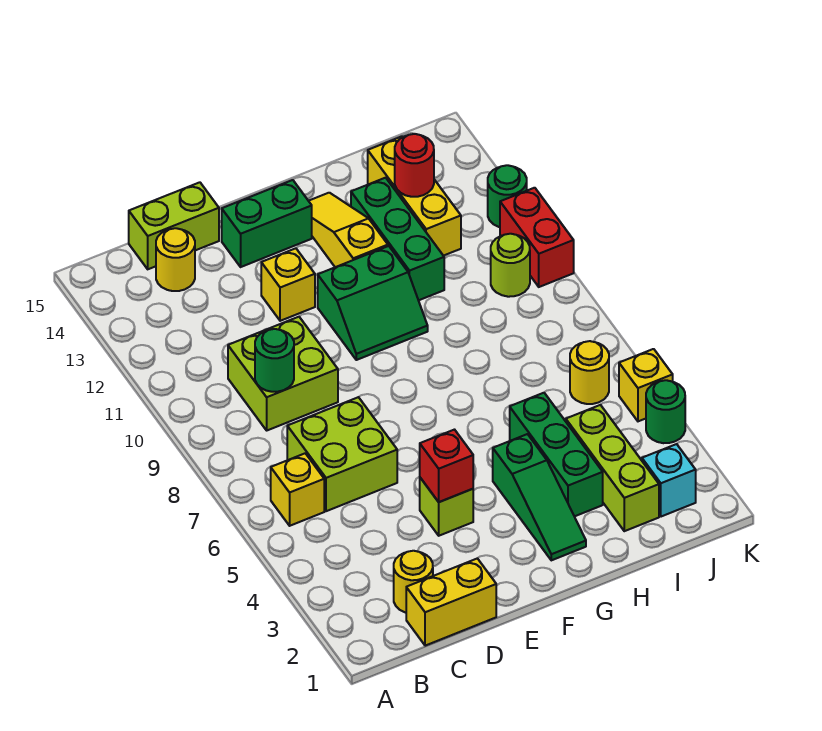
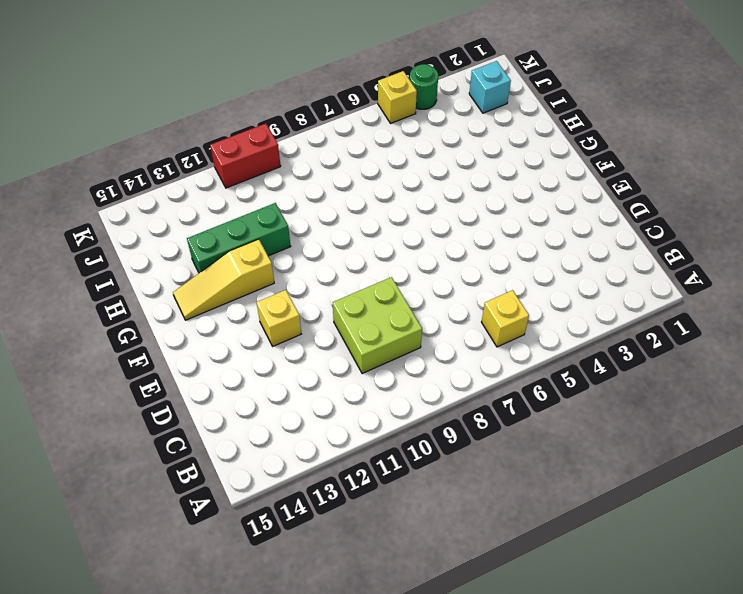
none -> yellow 1x2 brick [406,558,496,646]
none -> yellow 1x1 round brick [394,551,433,613]
none -> lime 2x2 brick [287,397,397,511]

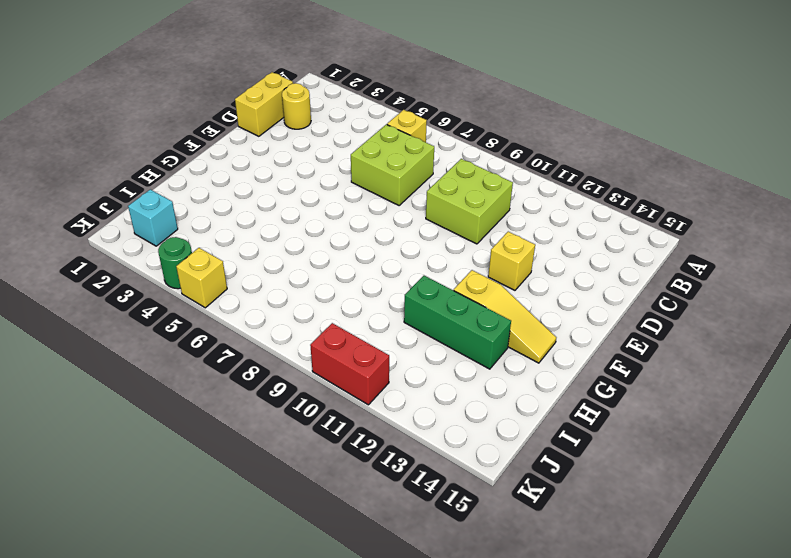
none -> yellow 1x1 round brick [156,228,195,291]
none -> lime 1x2 brick [129,182,219,269]
none -> lime 1x1 brick [420,478,473,536]

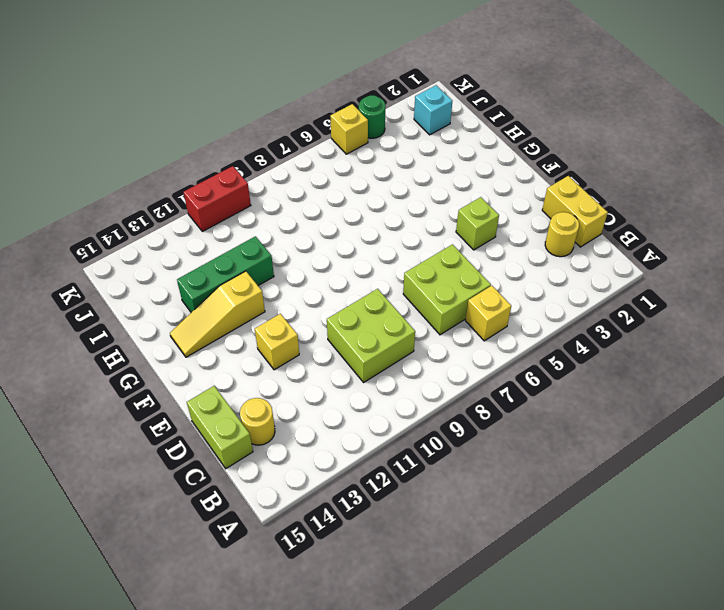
none -> green 1x2 brick [222,180,312,267]
none -> green 2x2 slope [318,246,428,360]
none -> green 1x3 slope [493,434,586,560]

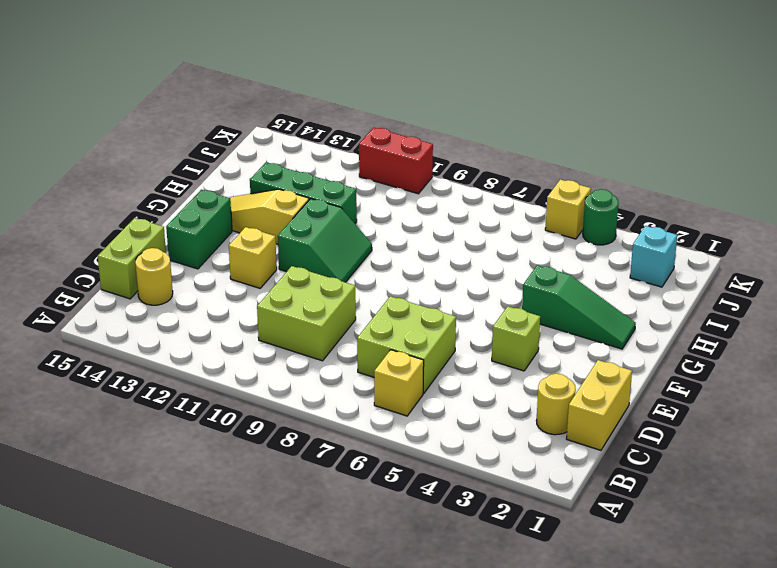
none -> green 1x3 brick [510,393,603,516]
none -> lime 1x3 brick [566,405,659,531]
none -> yellow 1x3 brick [368,136,461,256]

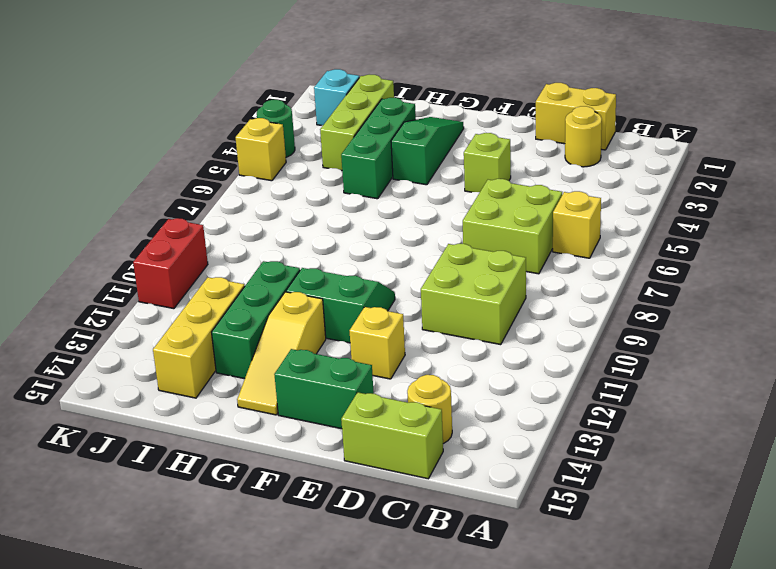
none -> yellow 1x1 round brick [570,341,609,404]
none -> lime 1x1 round brick [491,234,530,297]
none -> green 1x1 round brick [488,165,527,227]

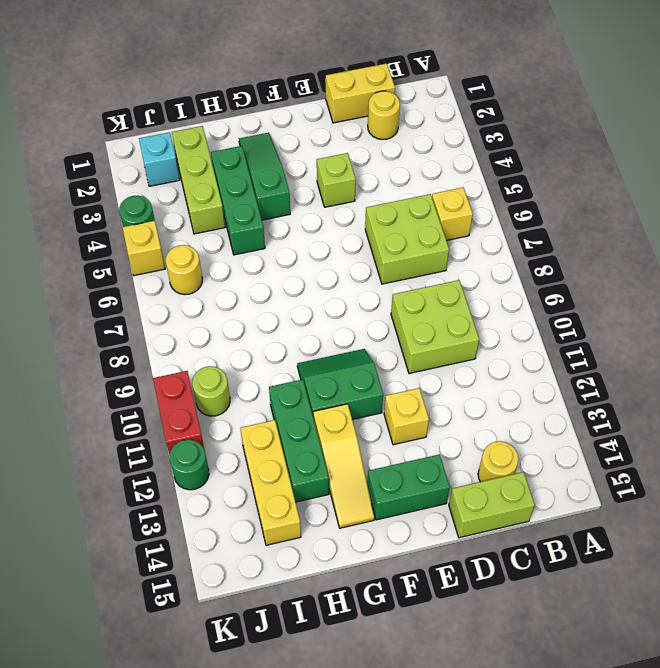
none -> green 1x1 round brick [255,329,294,392]
none -> red 1x1 brick [420,430,473,502]
none -> red 1x1 round brick [395,134,434,197]

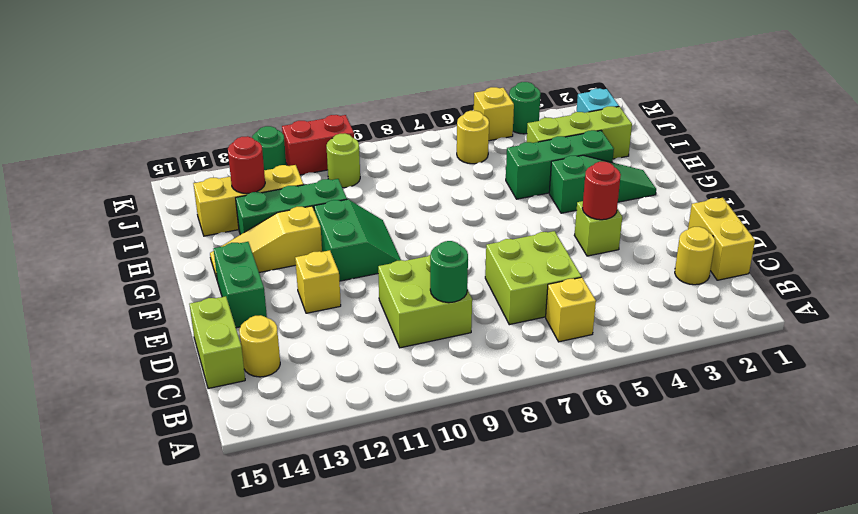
red 1x1 round brick [582,162,621,220] -> red 1x1 brick [420,430,473,502]

